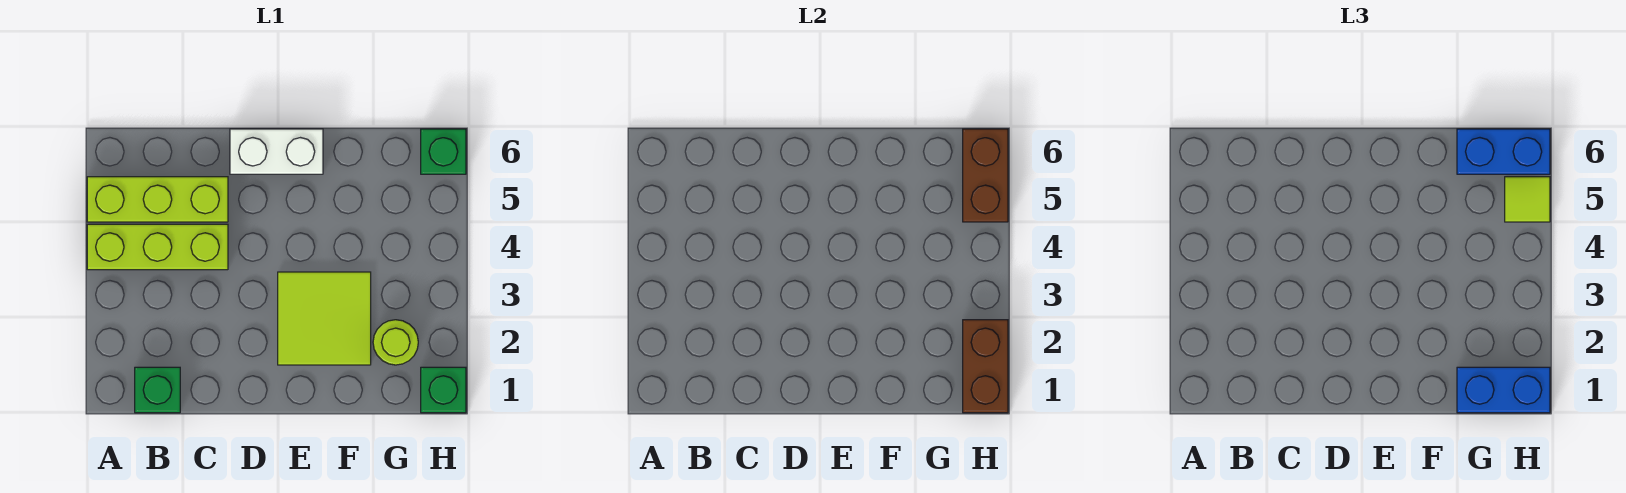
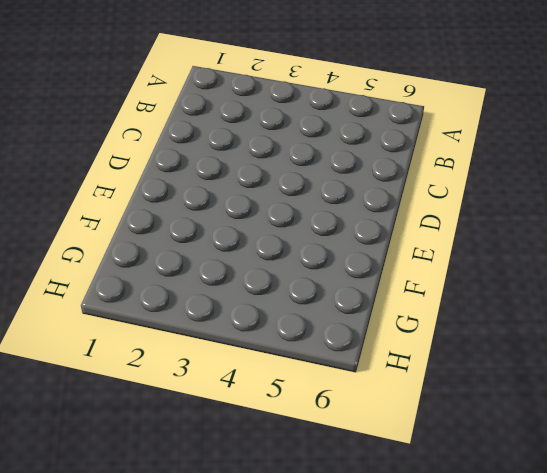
none -> lime 1x3 brick [87,224,228,270]
none -> lime 1x3 brick [87,177,228,222]
none -> green 1x1 brick [135,367,180,413]

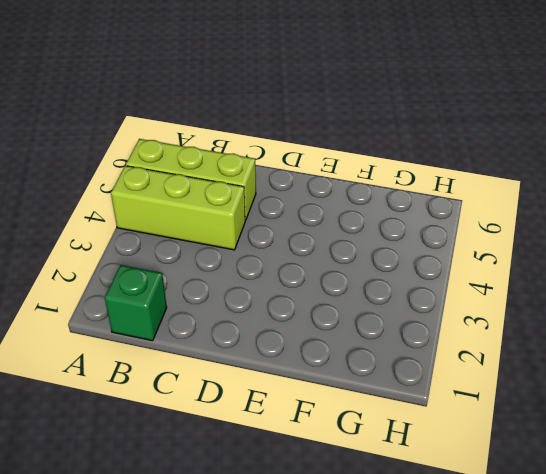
none -> white 1x2 brick [230,129,323,174]
none -> lime 2x2 tile [278,272,371,365]
none -> lime 1x1 round brick [373,320,418,365]

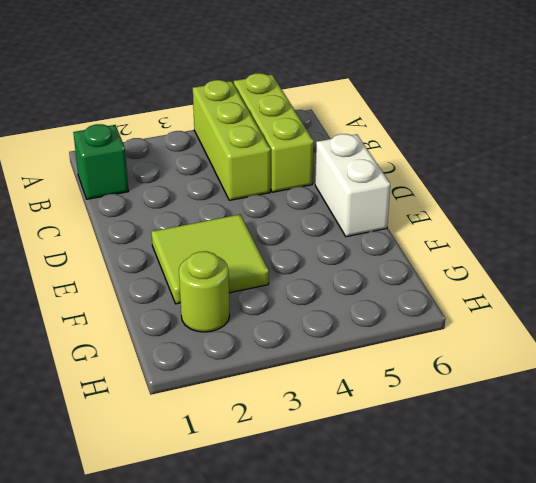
none -> green 1x1 brick [421,367,466,413]
none -> green 1x1 brick [421,129,466,174]
none -> brown 1x2 brick [963,320,1008,413]

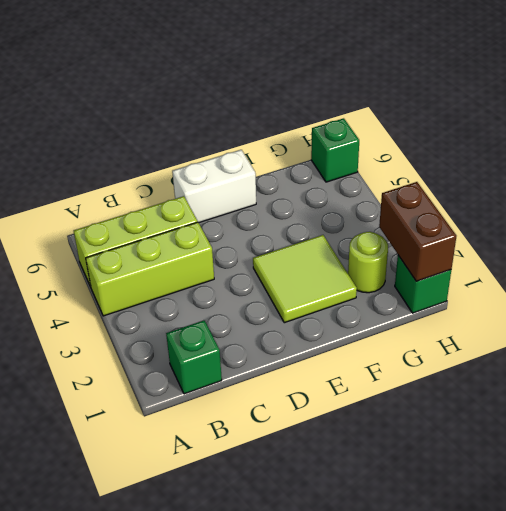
none -> brown 1x2 brick [963,129,1008,222]
none -> blue 1x2 brick [1457,367,1550,413]
none -> blue 1x2 brick [1457,129,1550,174]

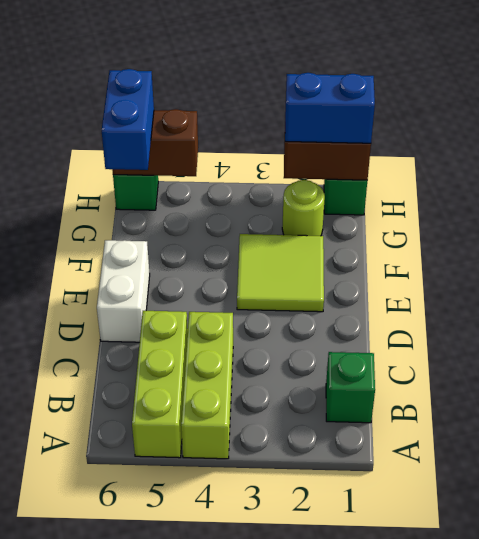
blue 1x2 brick [285,73,375,143] -> blue 1x2 brick turned to [1457,367,1550,413]
none -> lime 1x1 tile [1505,177,1550,222]

